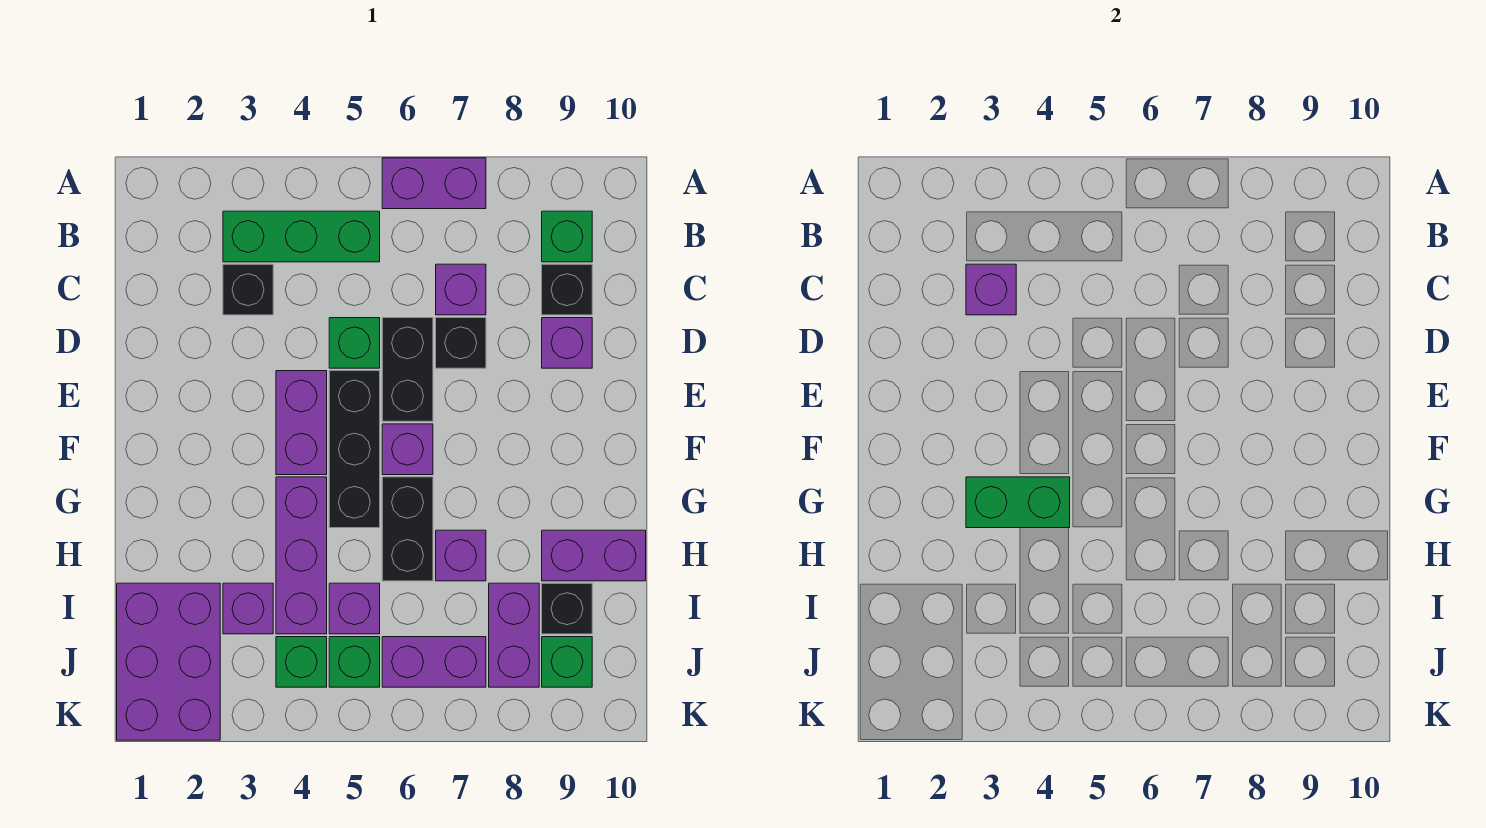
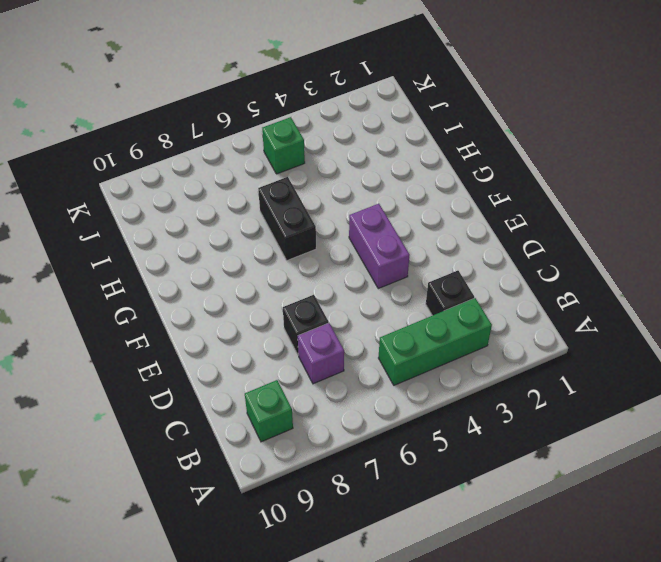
none -> purple 1x2 brick [382,158,486,209]
none -> black 1x1 brick [542,264,592,315]
none -> green 1x1 brick [329,318,380,368]

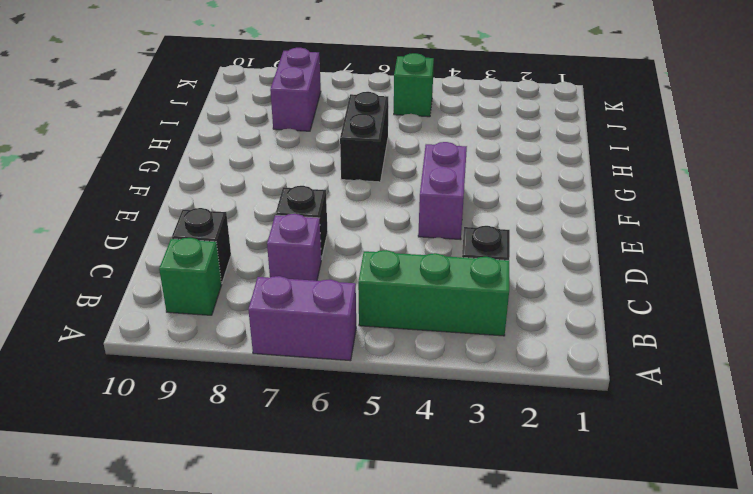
none -> green 1x1 brick [329,318,380,368]
none -> black 1x2 brick [382,318,433,421]
none -> purple 1x1 brick [542,318,592,368]

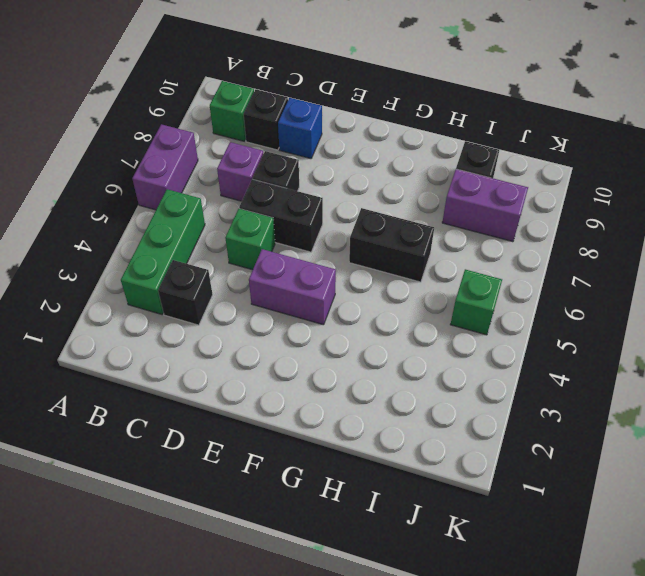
blue 1x1 brick [278,98,322,159] -> purple 1x1 brick [542,318,592,368]
none -> black 1x3 brick [329,371,380,528]
none -> purple 1x1 brick [382,424,433,475]
none -> purple 1x3 brick [276,477,327,634]

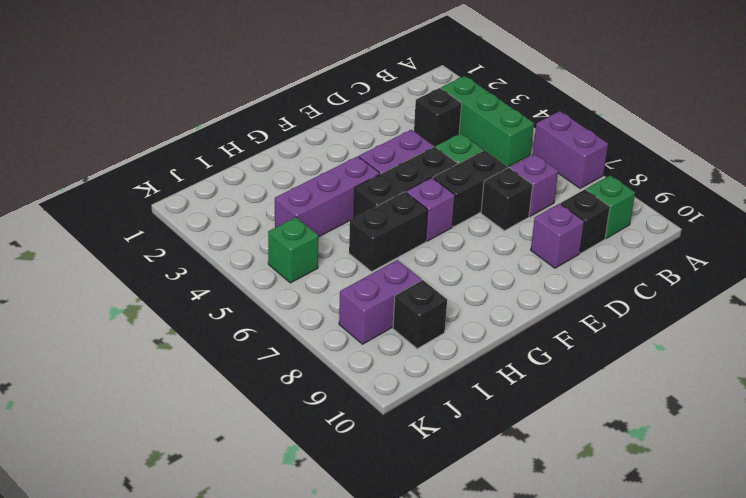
none -> purple 1x1 brick [436,530,486,581]
none -> purple 1x2 brick [542,530,646,581]
none -> purple 2x3 brick [117,583,220,740]

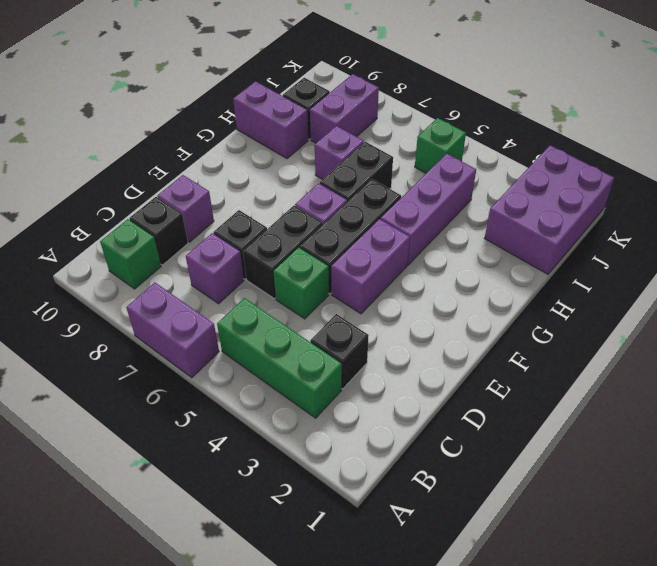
none -> purple 1x1 brick [223,583,273,634]
none -> purple 1x1 brick [329,583,380,634]
none -> green 1x1 brick [276,637,327,687]

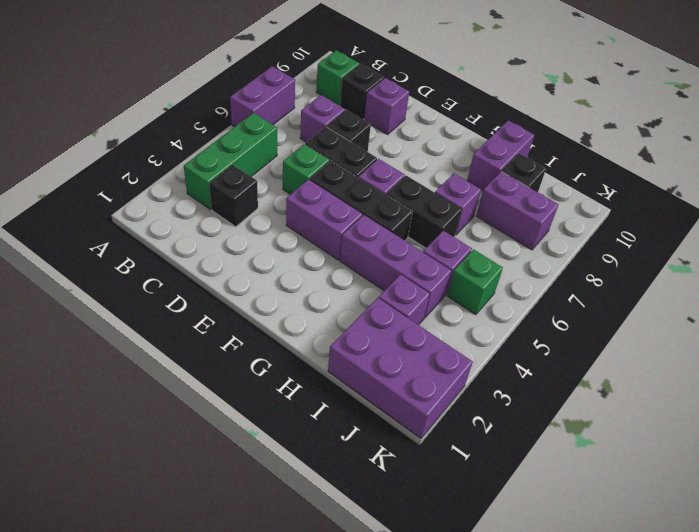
none -> green 1x1 brick [276,637,327,687]
none -> purple 1x2 brick [382,637,486,687]
none -> green 1x1 brick [542,637,592,687]

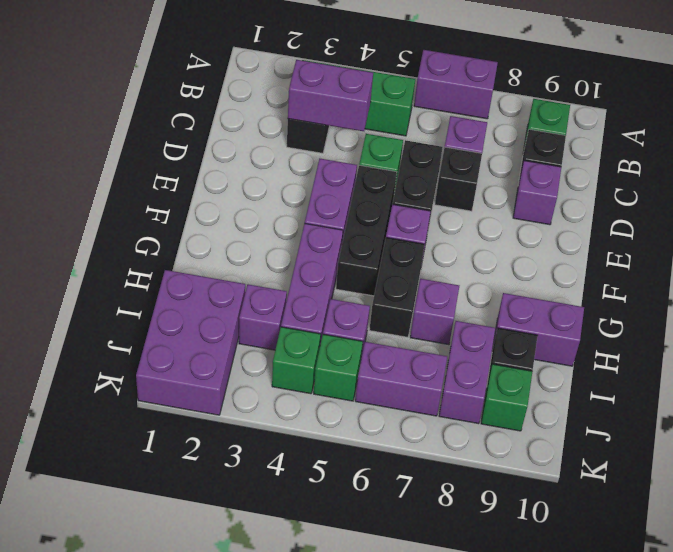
purple 1x2 brick [288,60,373,131] -> purple 1x1 brick [966,264,1016,315]
none -> green 1x2 brick [966,477,1070,528]

